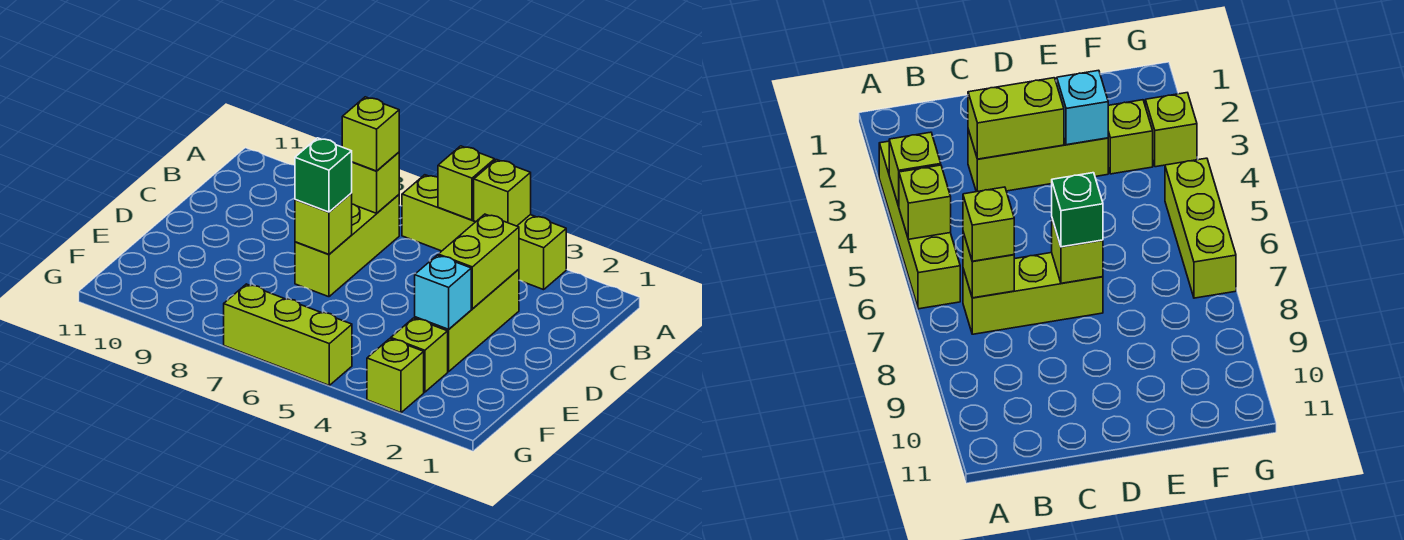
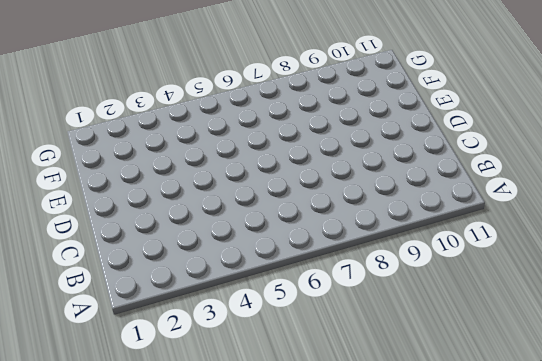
none -> lime 1x4 brick [402,175,566,290]
none -> lime 1x3 brick [295,195,399,297]
none -> lime 1x3 brick [415,269,519,372]

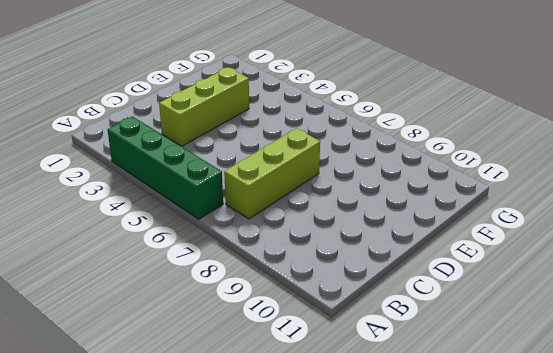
green 1x4 brick [108,116,223,219] -> lime 1x4 brick [402,175,566,290]
none -> lime 1x1 brick [391,318,448,392]
none -> lime 1x1 brick [367,339,424,413]
none -> lime 1x3 brick [224,284,352,385]

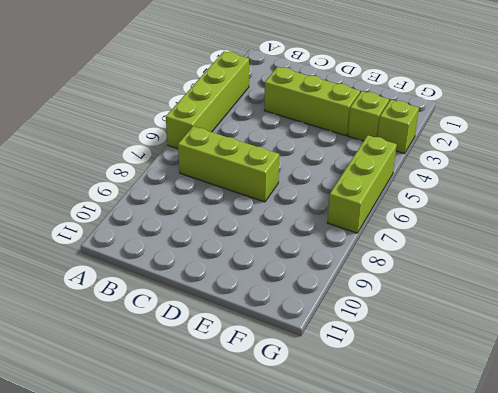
none -> lime 1x1 brick [474,160,531,226]
none -> lime 1x1 brick [438,146,495,220]
none -> lime 1x1 brick [352,152,399,213]

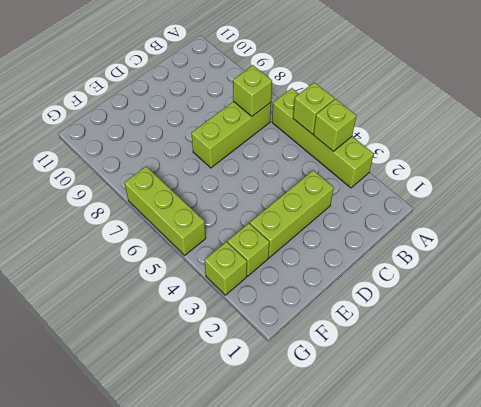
none -> lime 1x2 brick [438,214,519,309]
none -> lime 1x1 brick [295,193,352,254]
none -> cyan 1x1 brick [415,255,471,329]

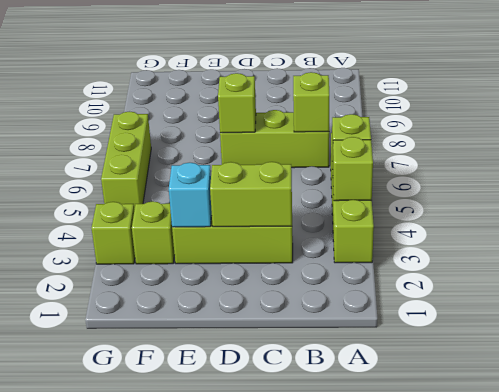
none -> lime 1x1 brick [342,97,399,171]
none -> green 1x1 brick [295,138,352,212]

